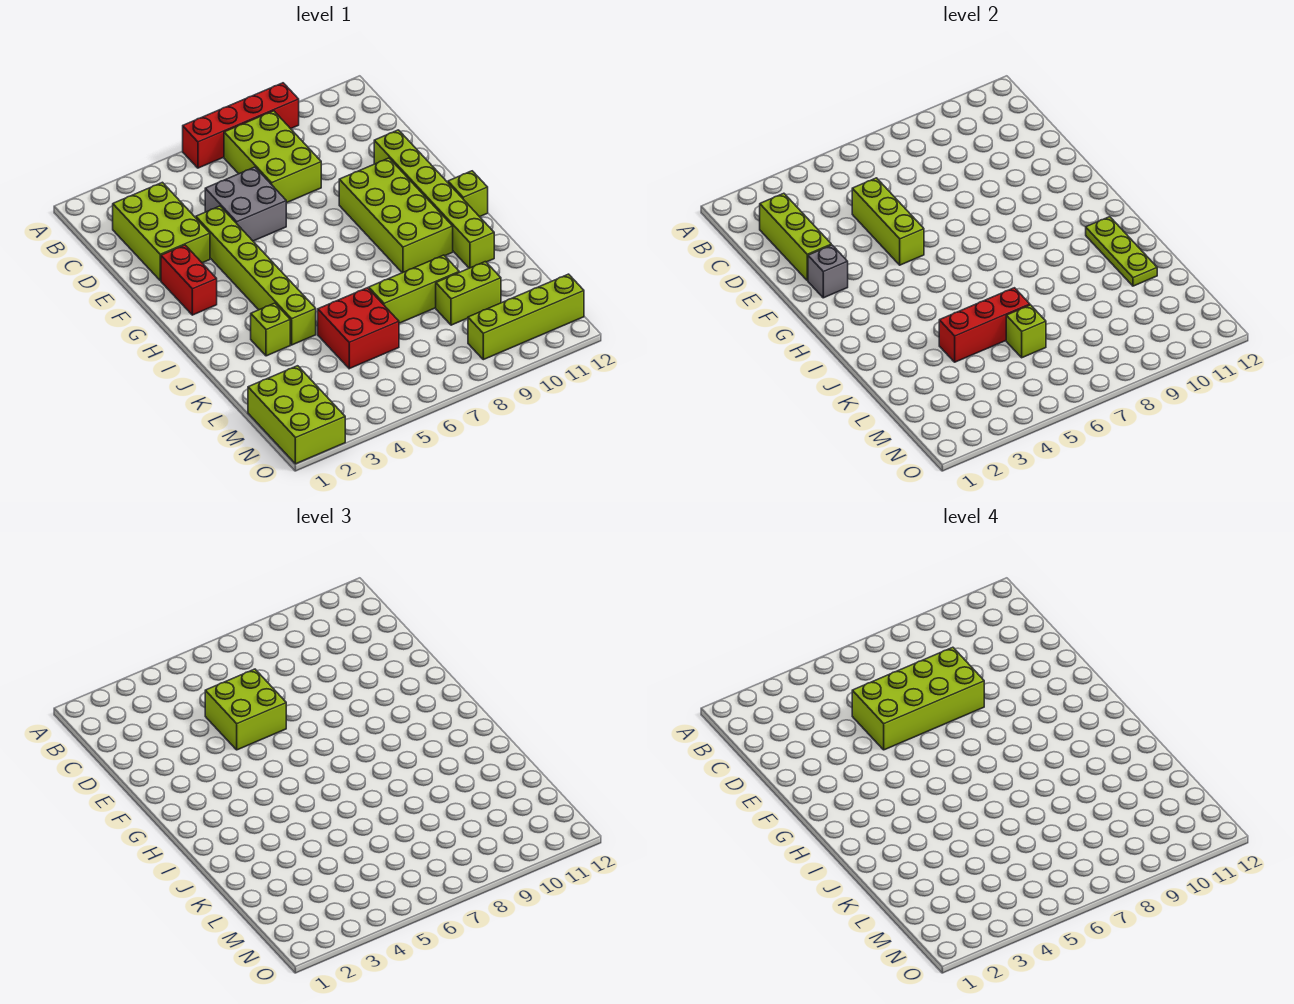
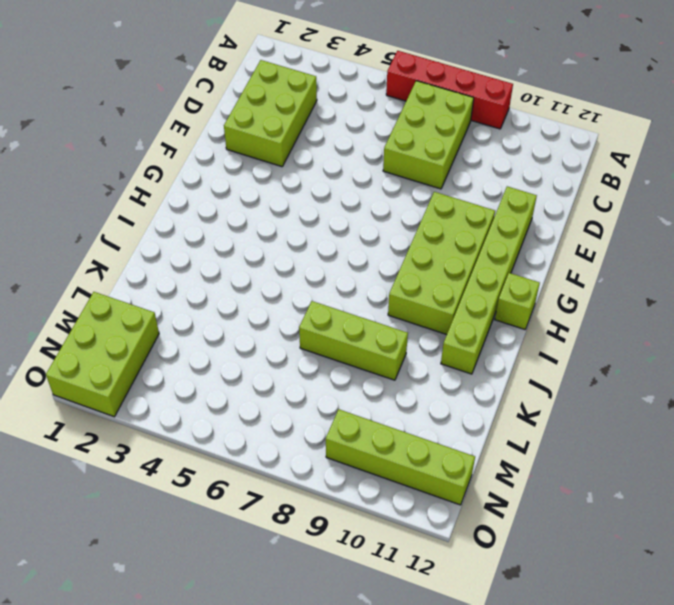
none -> grey 2x2 brick [205,167,286,241]
none -> lime 1x6 brick [196,206,316,345]
none -> red 1x2 brick [161,245,217,315]

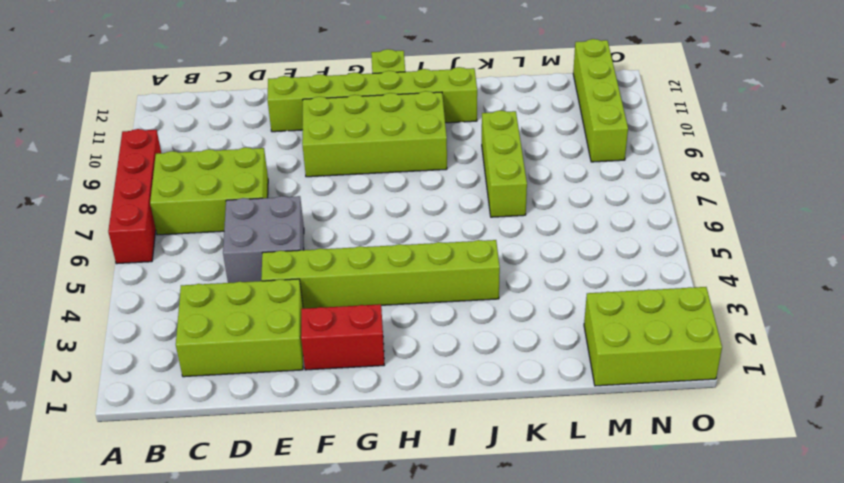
none -> lime 1x1 brick [251,303,290,356]
none -> red 2x2 brick [318,288,399,369]
none -> lime 1x2 brick [436,262,501,325]

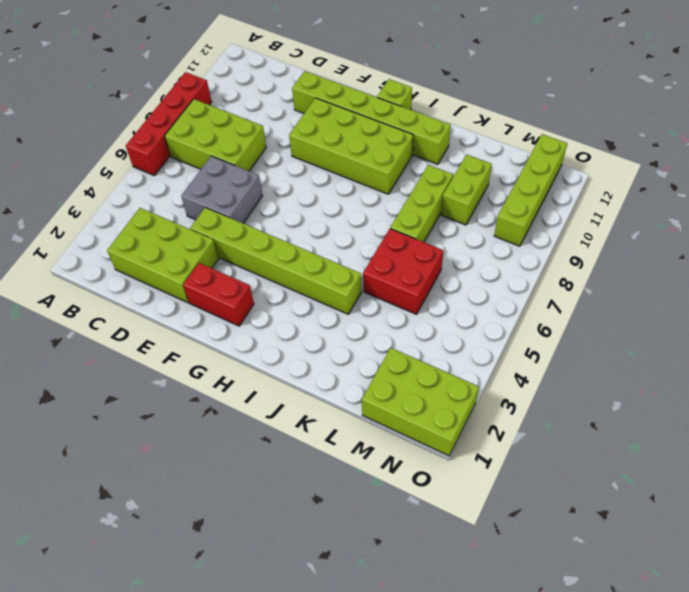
none -> lime 1x1 brick [251,303,290,356]
none -> lime 1x3 brick [760,193,831,281]
none -> lime 1x3 brick [852,178,924,265]

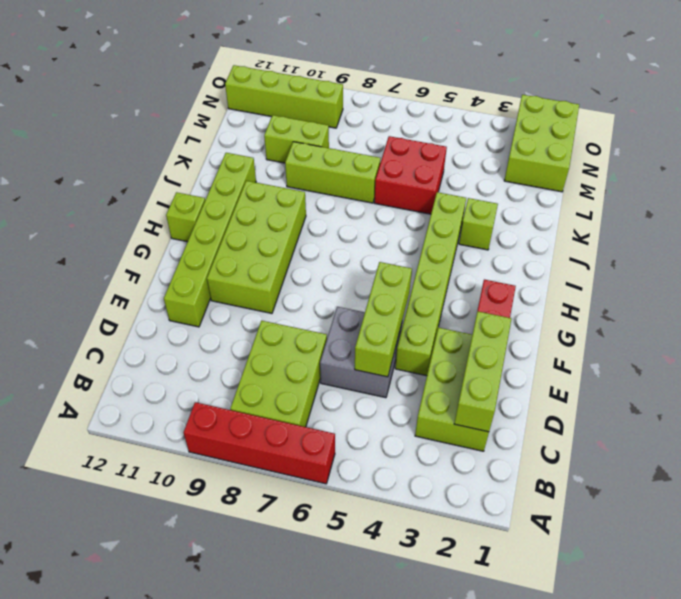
none -> grey 1x1 brick [808,245,848,298]
none -> lime 1x3 plate [1086,217,1157,286]
none -> red 1x3 brick [939,288,1030,362]

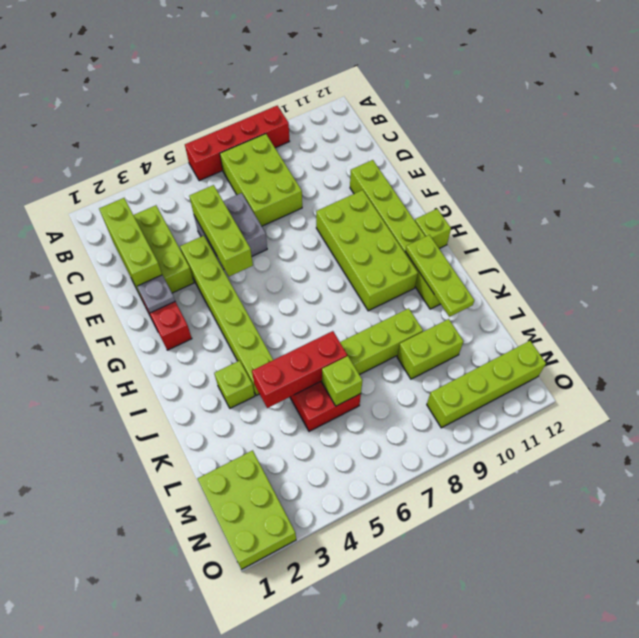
grey 1x1 plate [137,275,175,313] -> grey 1x1 brick [808,245,848,298]
none -> lime 2x2 brick [205,669,286,750]
none -> lime 2x4 brick [852,647,984,750]

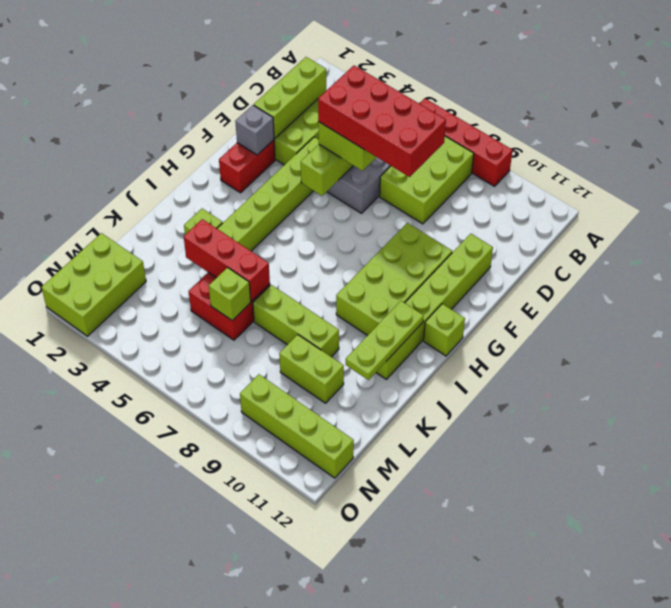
red 2x4 brick [318,66,446,177] -> lime 2x4 brick [852,647,984,750]

